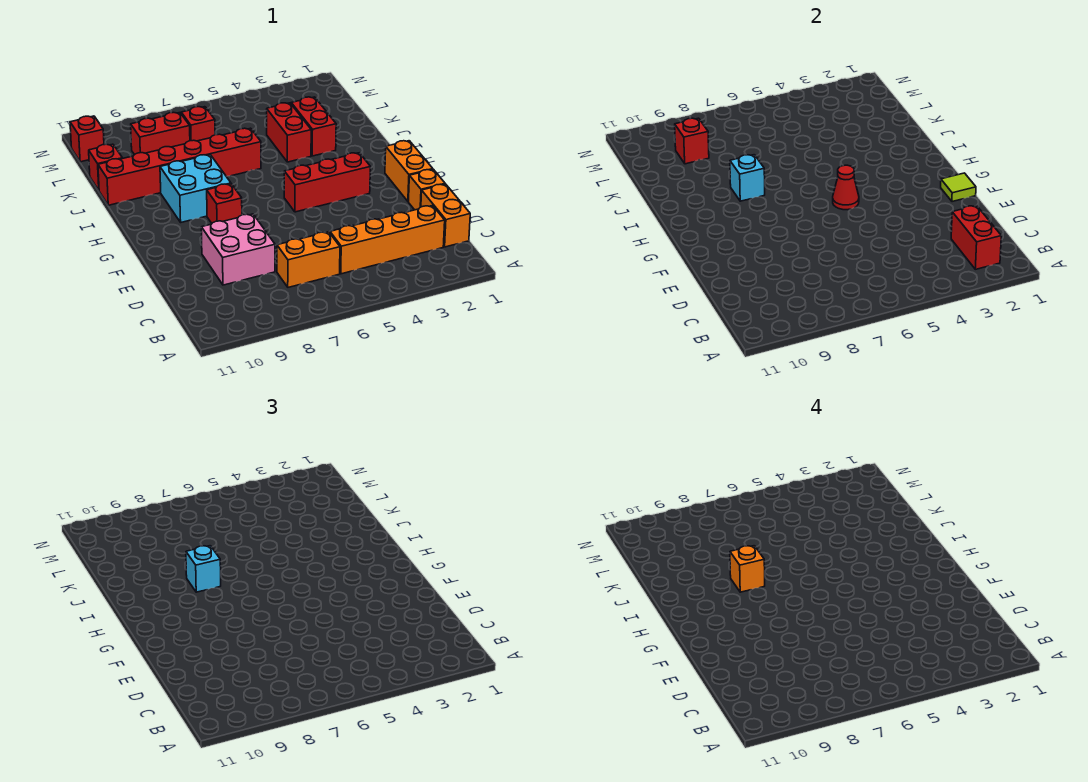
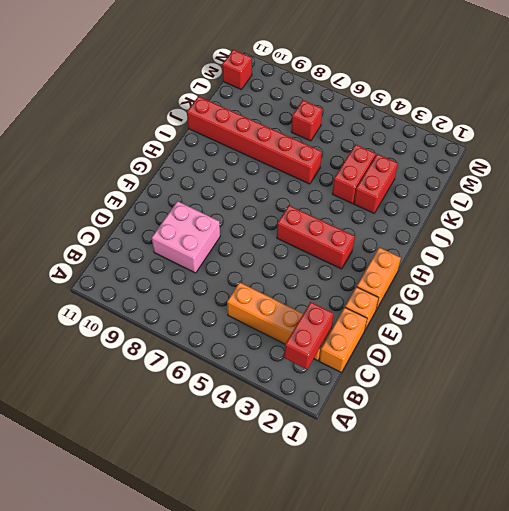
none -> orange 1x2 brick [277,232,340,287]
none -> red 1x1 brick [207,184,242,223]
none -> cyan 2x2 brick [160,155,231,222]

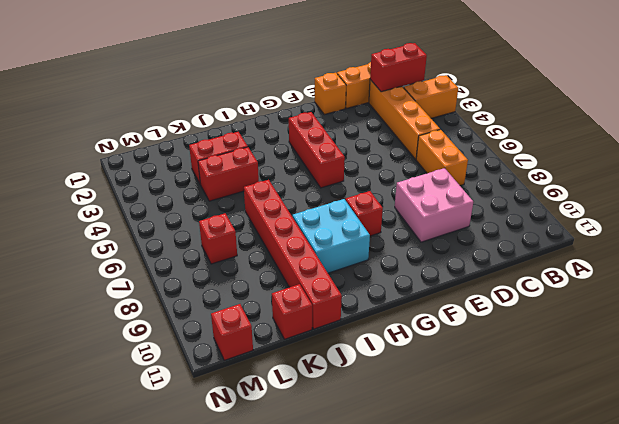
orange 1x2 brick [404,75,458,118] -> orange 1x2 brick moved to [385,141,433,201]
none -> red 1x2 brick [131,112,190,155]
none -> lime 1x1 tile [941,173,976,202]
none -> red 1x1 cone [833,165,859,210]

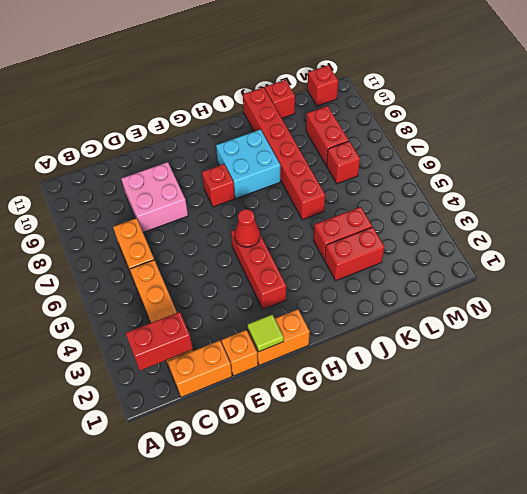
none -> cyan 1x1 brick [730,155,765,201]
none -> red 1x1 brick [675,118,709,164]
none -> cyan 1x1 brick [186,546,221,592]

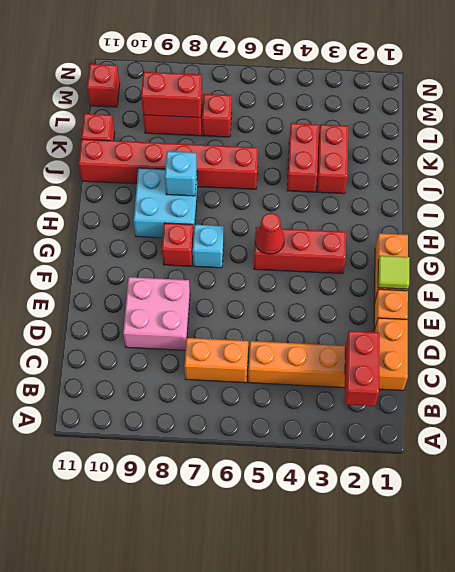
cyan 1x1 brick [193,225,224,268] -> cyan 1x1 brick moved to [186,546,221,592]
red 1x2 brick [141,72,202,118] -> red 1x1 brick [675,118,709,164]
none -> orange 1x1 brick [730,546,765,592]

